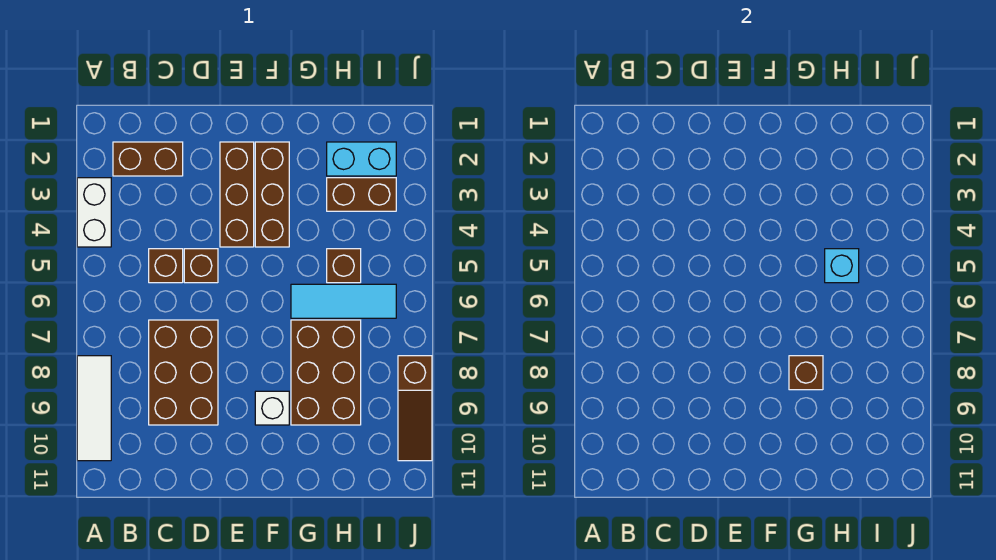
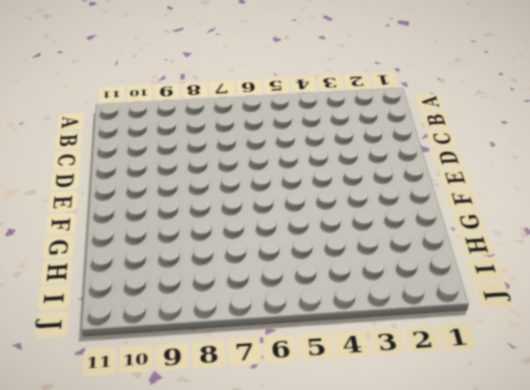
none -> white 1x2 brick [77,178,111,247]
none -> white 1x3 tile [77,356,111,461]
none -> brown 1x2 brick [113,142,183,176]

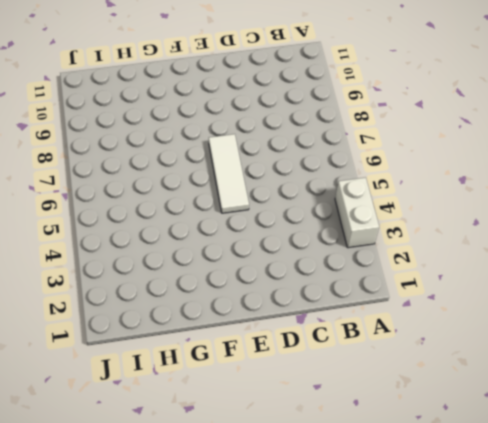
white 1x3 tile [209,134,249,213] -> white 1x3 tile moved to [77,356,111,461]
none -> brown 1x2 brick [113,142,183,176]
none -> brown 1x1 brick [149,249,183,283]
none -> brown 2x3 brick [149,320,218,425]

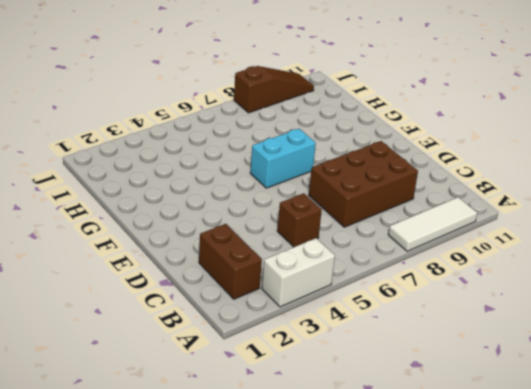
cyan 1x2 brick [250,129,316,188] -> cyan 1x2 brick turned to [327,142,396,176]
none -> brown 1x1 brick [184,249,218,283]
none -> brown 1x3 brick [220,142,254,247]
none -> brown 1x3 brick [255,142,289,247]

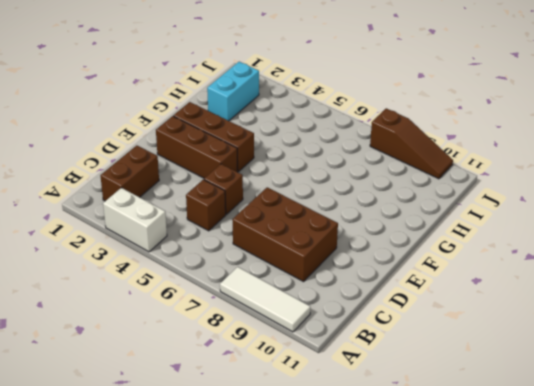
none -> white 1x1 brick [255,391,289,425]
none -> cyan 1x3 tile [291,284,396,318]
none -> brown 2x3 brick [291,320,361,425]

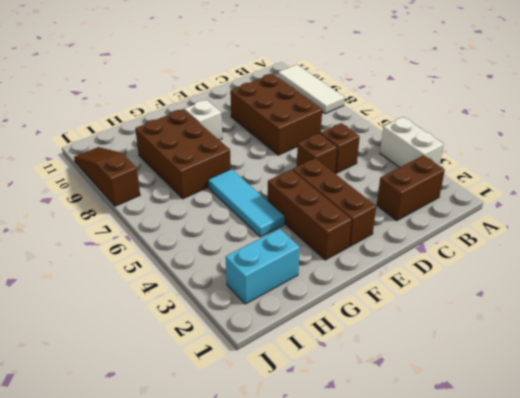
cyan 1x3 tile [208,169,284,237] -> cyan 1x3 tile turned to [291,284,396,318]
none -> brown 1x2 brick [327,178,396,211]
none -> brown 1x1 brick [327,249,361,283]
none -> brown 1x1 brick [789,356,823,390]

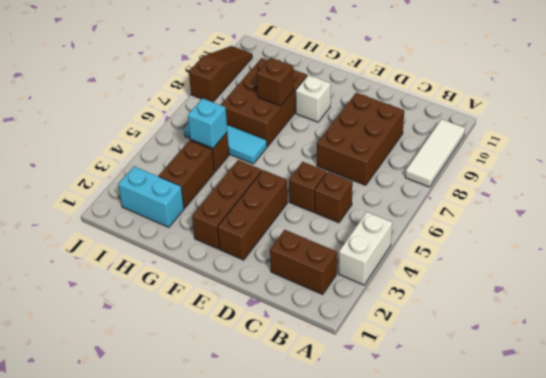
brown 1x2 brick [159,140,214,208] -> brown 1x2 brick turned to [327,178,396,211]

